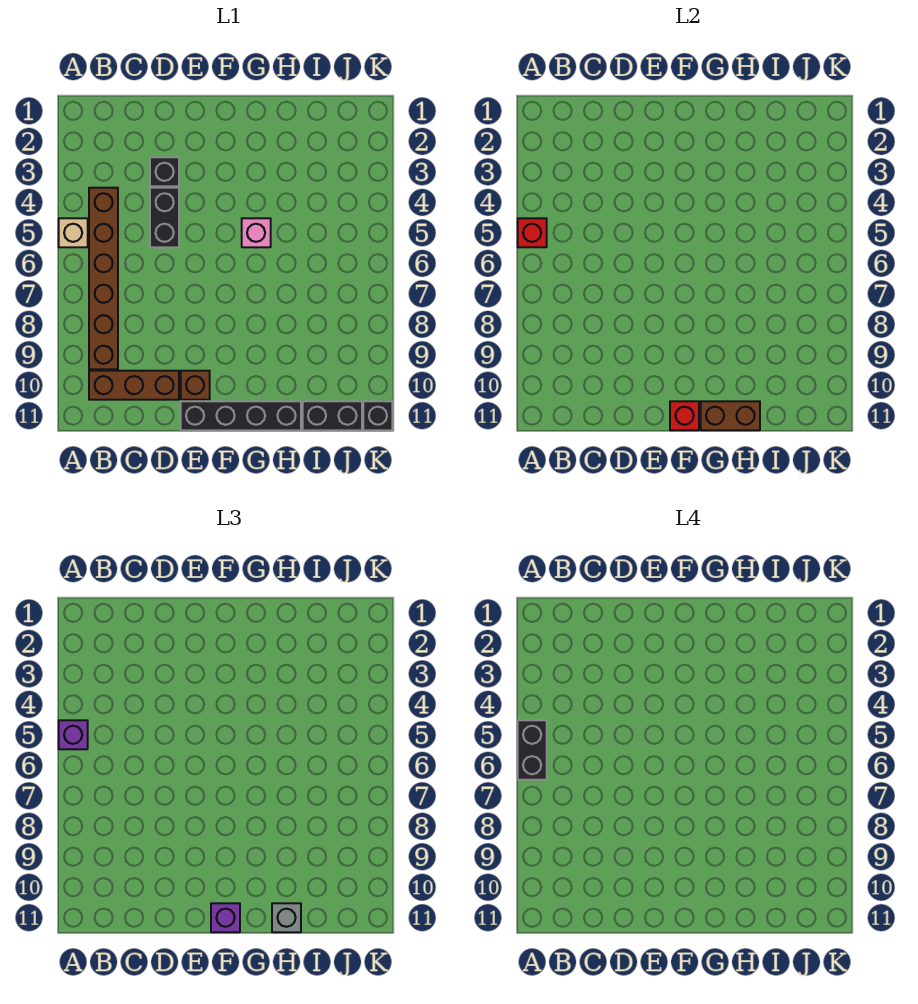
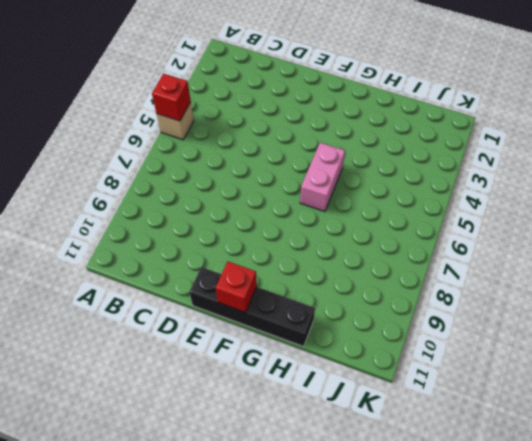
pink 1x2 brick [300,143,345,211] -> pink 1x1 brick [242,218,271,247]
none -> brown 1x6 brick [89,188,118,369]
none -> brown 1x3 brick [89,371,179,400]
none -> black 1x1 brick [150,157,179,186]

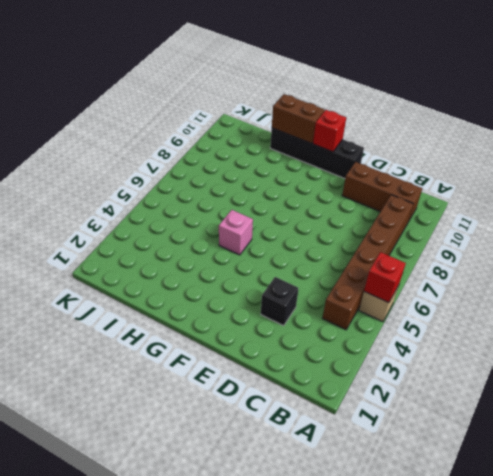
none -> black 1x2 brick [150,188,179,247]
none -> brown 1x1 brick [181,371,210,400]
none -> black 1x2 brick [303,401,362,430]

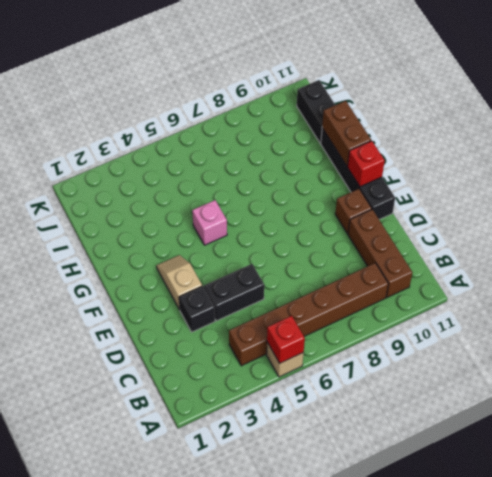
tan 1x2 slope [156,255,202,310] -> none
none -> black 1x1 brick [363,401,392,430]
none -> purple 1x1 brick [59,720,88,749]
none -> purple 1x1 brick [211,903,240,932]

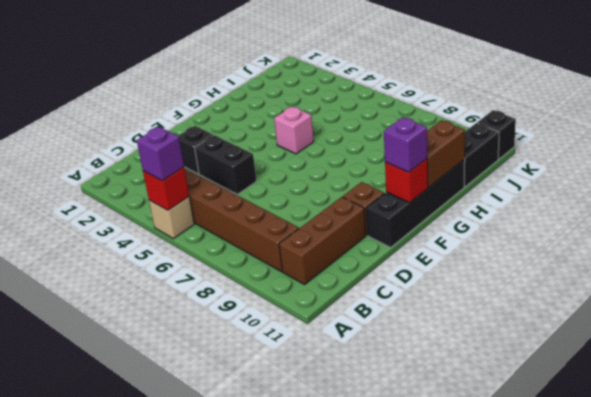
none -> grey 1x1 brick [272,903,301,932]
none -> black 1x2 brick [518,720,547,780]

